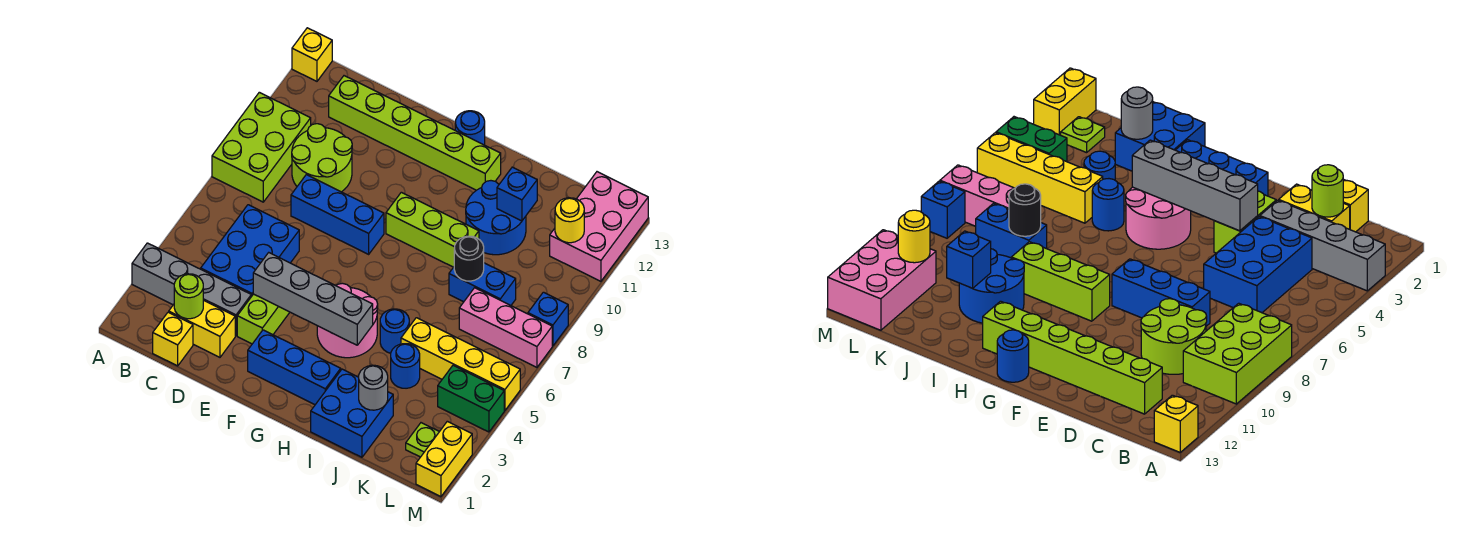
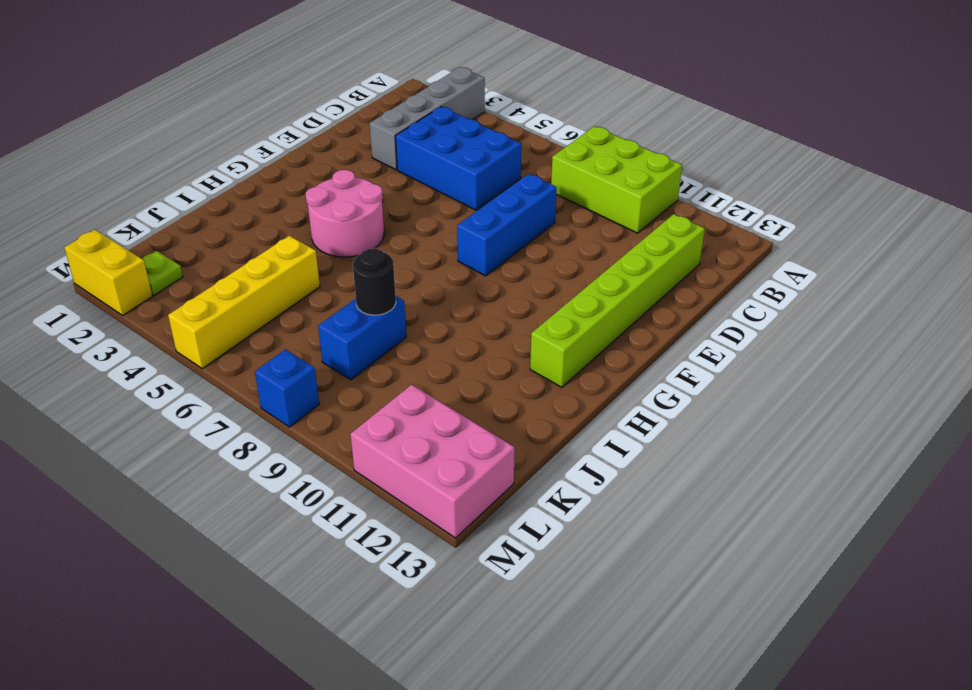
none -> yellow 1x1 brick [292,28,332,81]
none -> yellow 1x1 brick [153,312,193,366]
none -> yellow 1x2 brick [169,300,235,357]
none -> lime 2x2 round brick [292,124,352,192]

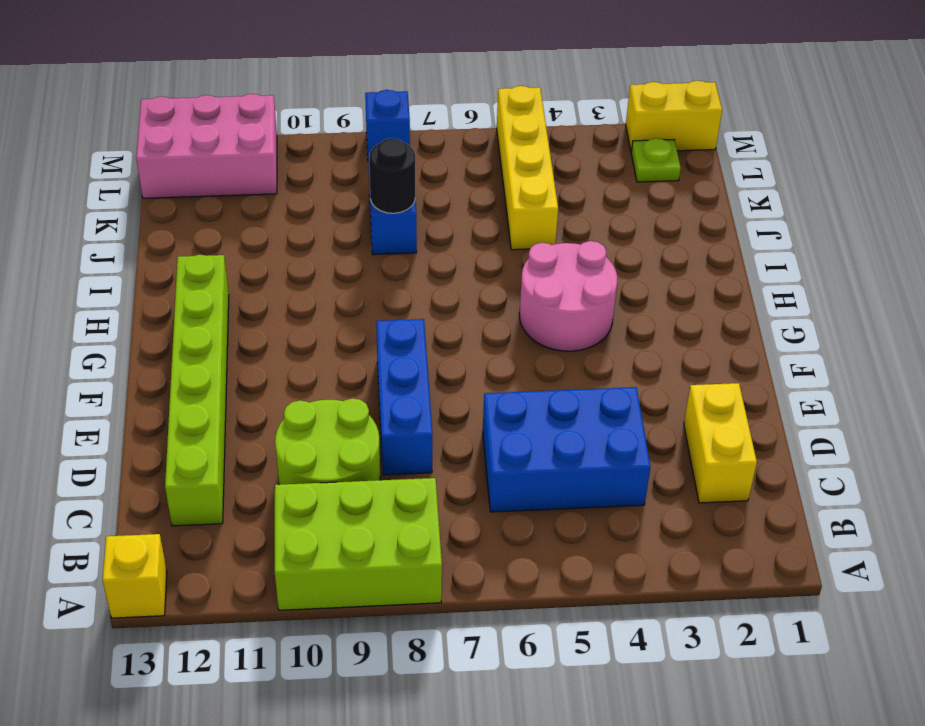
none -> grey 1x4 brick [132,243,251,336]
none -> yellow 1x1 brick [153,312,193,366]
none -> lime 1x2 brick [237,294,290,344]
none -> blue 1x3 brick [248,330,341,405]

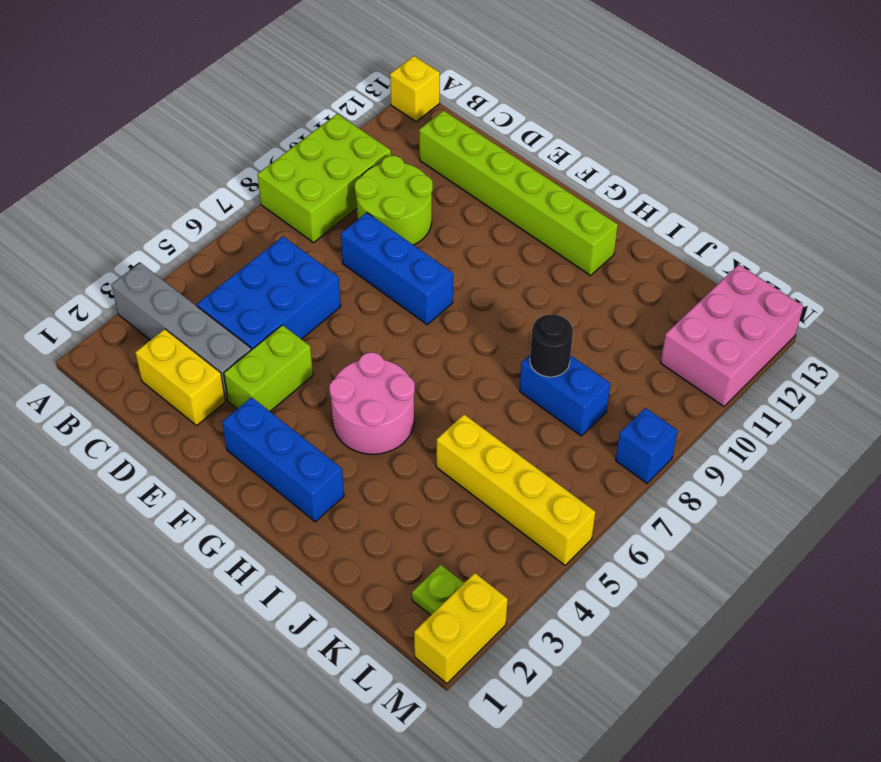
none -> yellow 1x1 brick [153,312,193,366]
none -> lime 1x3 brick [386,192,479,267]
none -> blue 1x1 round brick [455,111,485,145]
none -> blue 2x2 brick [311,369,393,457]

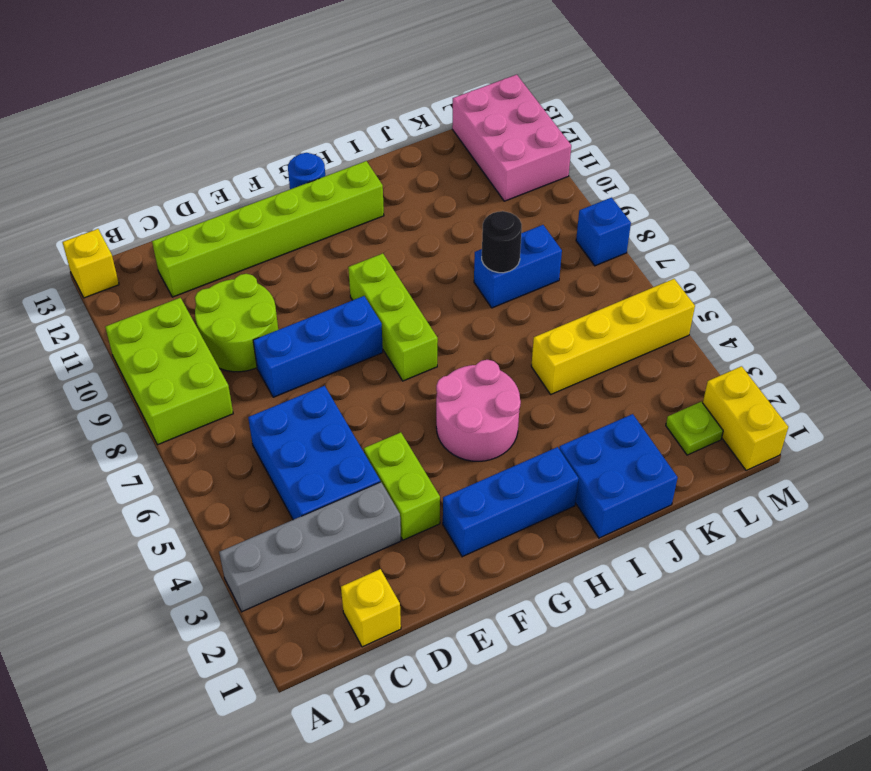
lime 1x3 brick [348,254,438,381] -> lime 1x3 brick turned to [386,192,479,267]
none -> yellow 1x2 brick [169,300,235,357]
none -> blue 1x1 round brick [380,309,409,353]
none -> blue 2x2 round brick [466,181,526,255]
none -> blue 1x1 round brick [391,344,420,388]

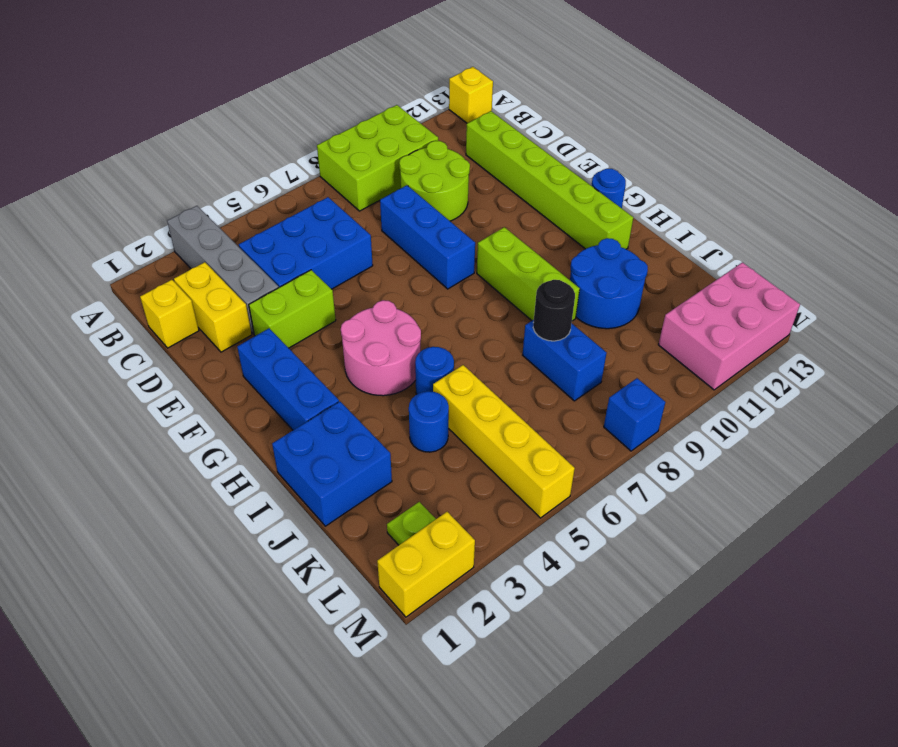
none -> pink 1x3 brick [459,288,552,367]
none -> green 1x2 brick [438,365,504,432]
none -> lime 1x1 round brick [174,274,203,319]
none -> grey 1x4 brick [253,253,373,345]

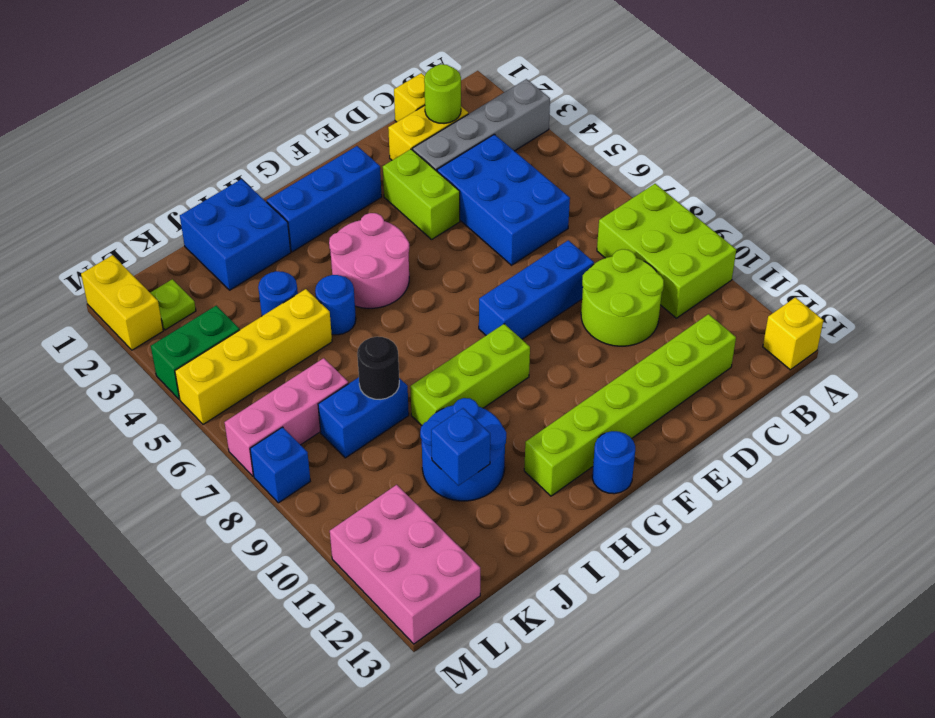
none -> grey 1x4 brick [253,253,373,345]
none -> grey 1x1 round brick [359,365,388,410]
none -> yellow 1x1 round brick [555,198,584,243]

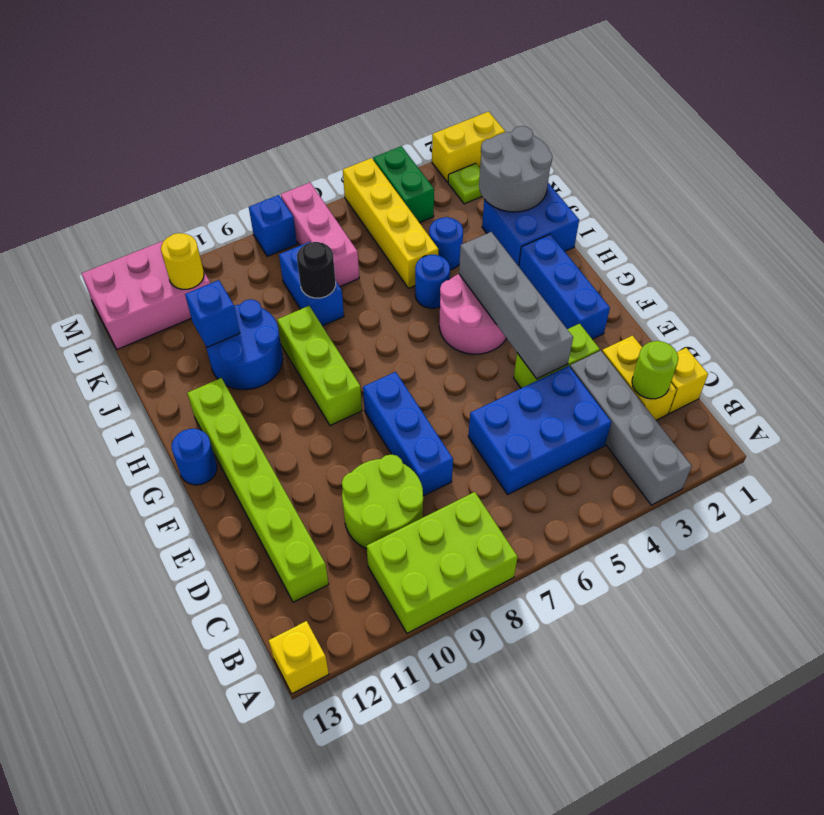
grey 2x2 round brick [479,126,552,212] -> grey 1x1 round brick [359,365,388,410]

